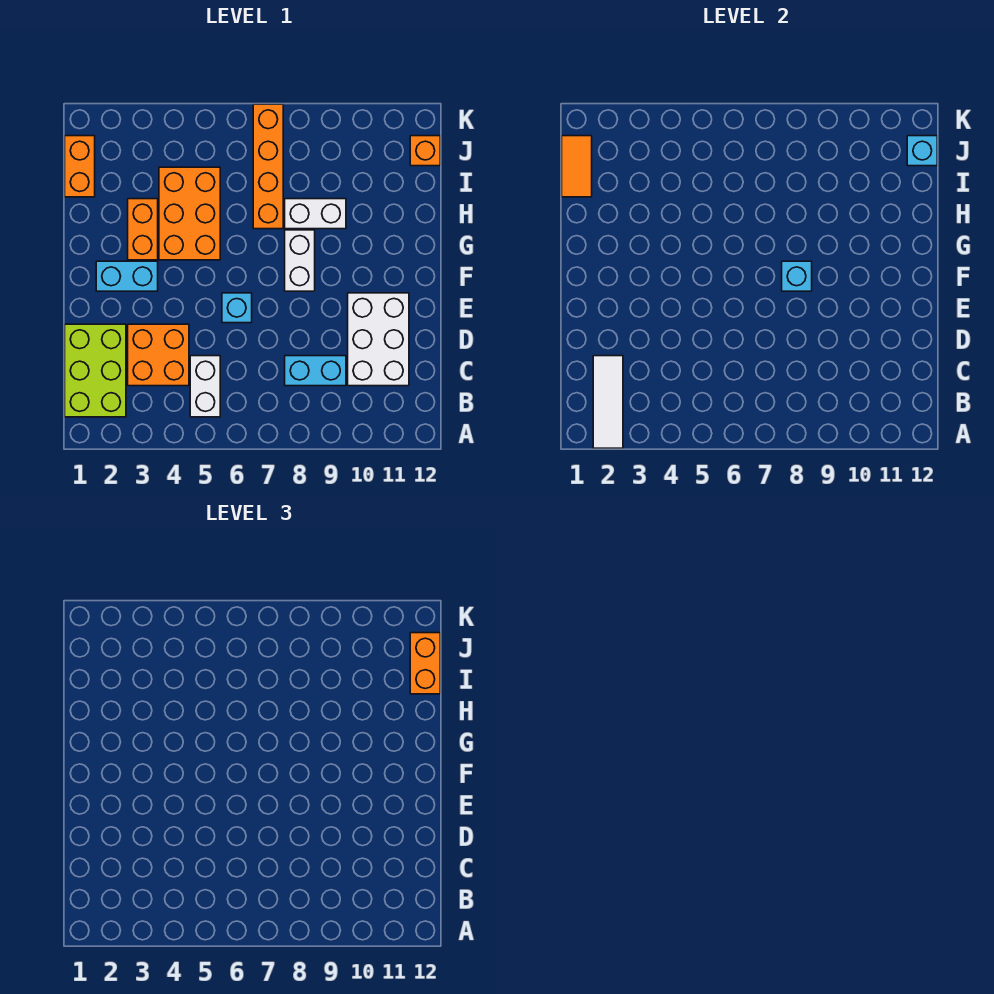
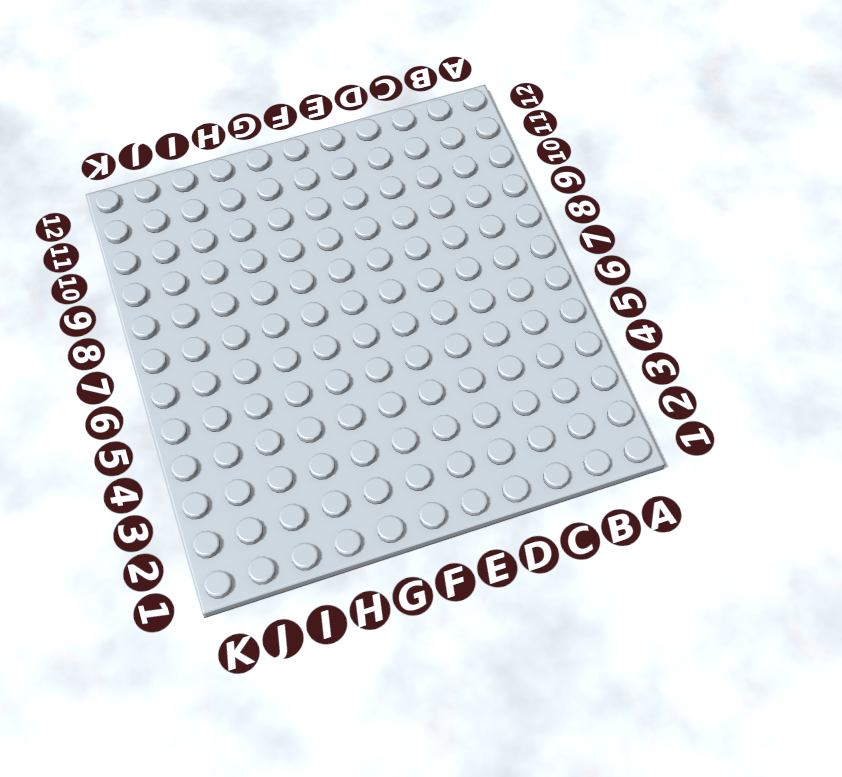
none -> lime 2x3 brick [65,324,126,417]
none -> white 1x2 brick [190,356,220,417]
none -> orange 2x2 brick [128,324,189,386]

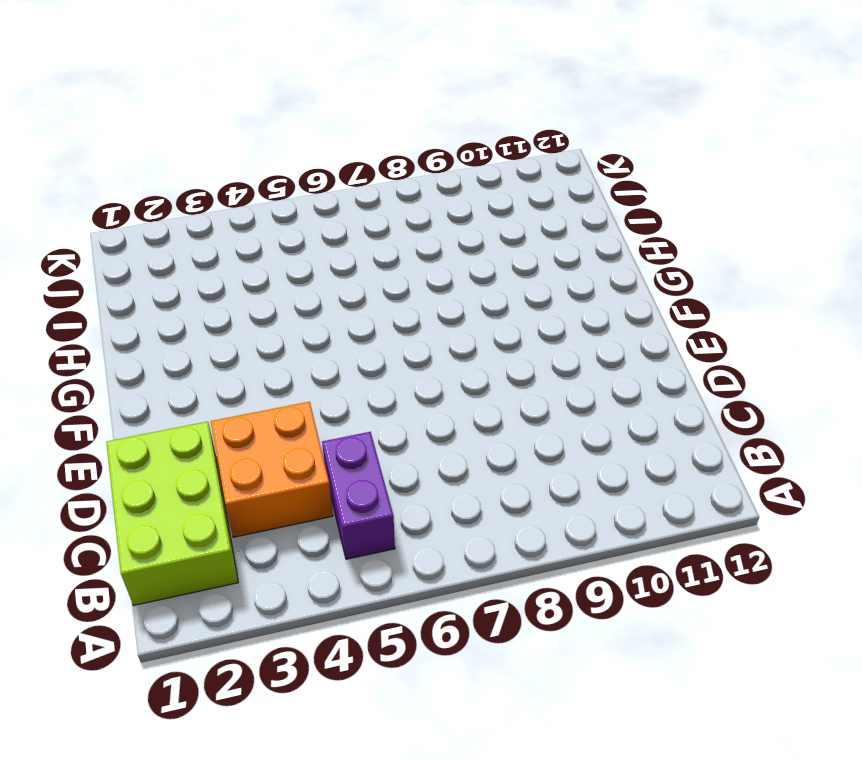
purple 1x2 brick [322,432,395,559] -> white 1x2 brick [190,356,220,417]
none -> cyan 1x2 brick [285,356,346,386]
none -> white 2x3 brick [348,293,409,386]
none -> cyan 1x1 brick [222,293,252,323]

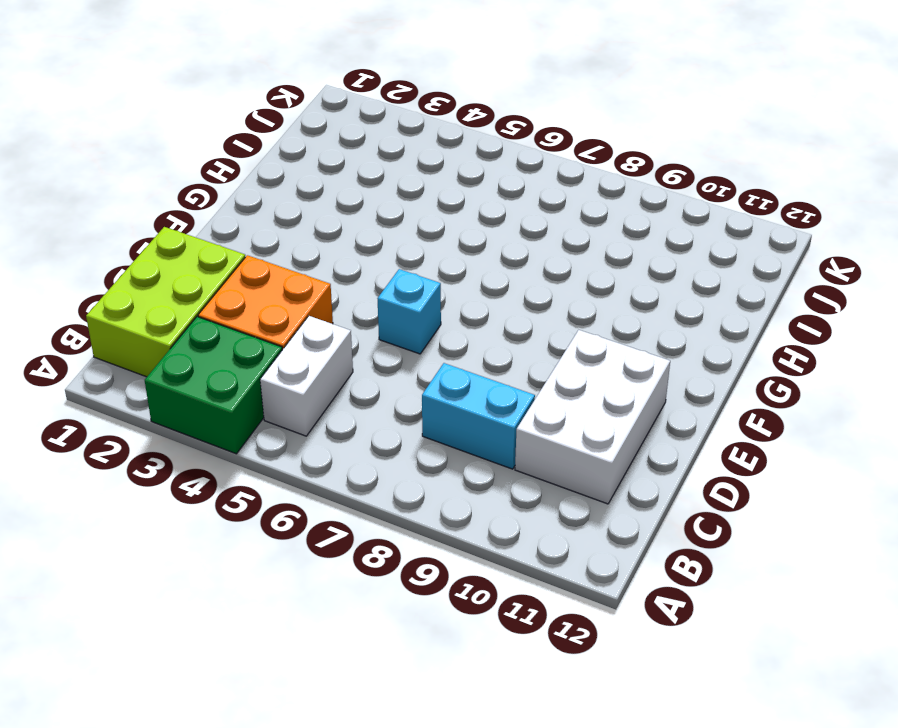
green 2x2 brick [145,317,282,454] -> none
none -> cyan 1x2 brick [96,261,158,291]
none -> white 1x2 brick [285,230,315,291]
none -> orange 1x2 brick [128,199,158,260]

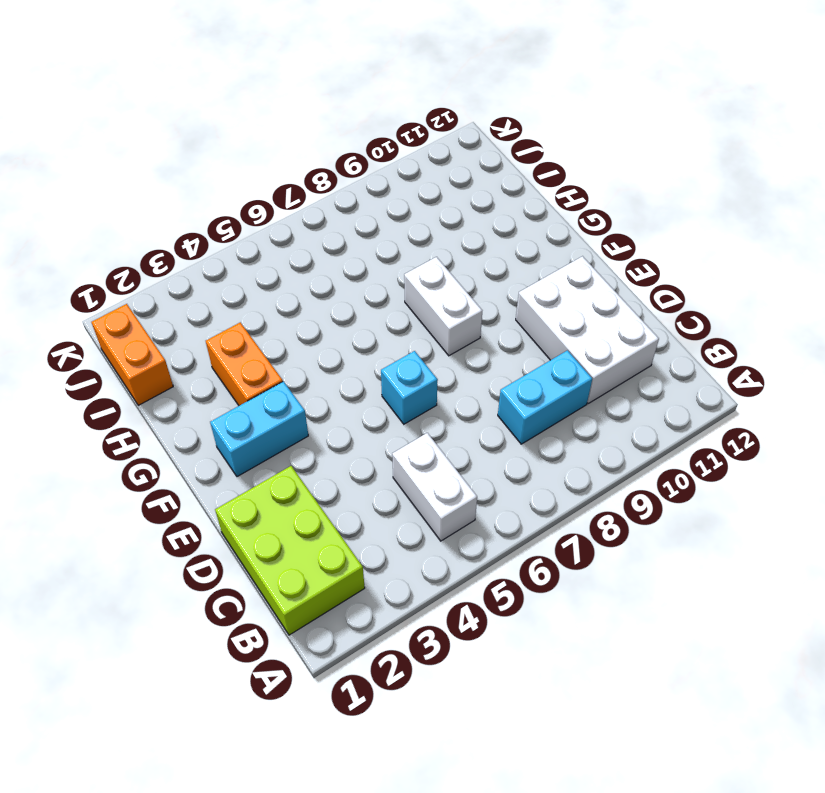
none -> orange 2x2 brick [128,324,189,386]
none -> orange 2x3 brick [159,167,220,260]
none -> orange 1x4 brick [253,104,283,229]

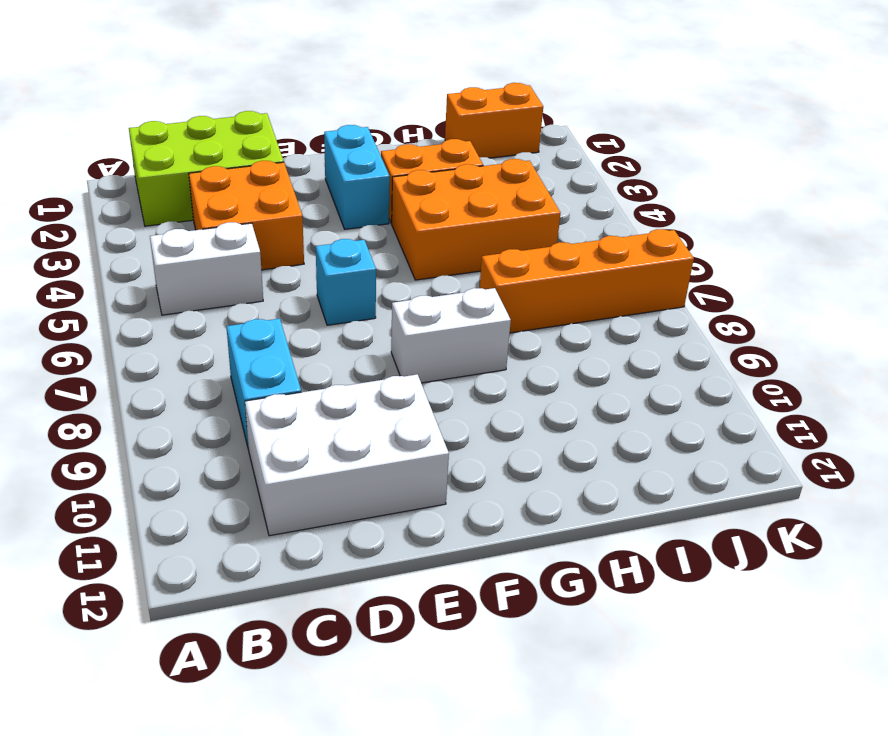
none -> white 1x2 brick [285,199,346,229]
none -> orange 1x1 brick [410,136,440,166]
none -> white 1x3 tile [593,356,623,448]

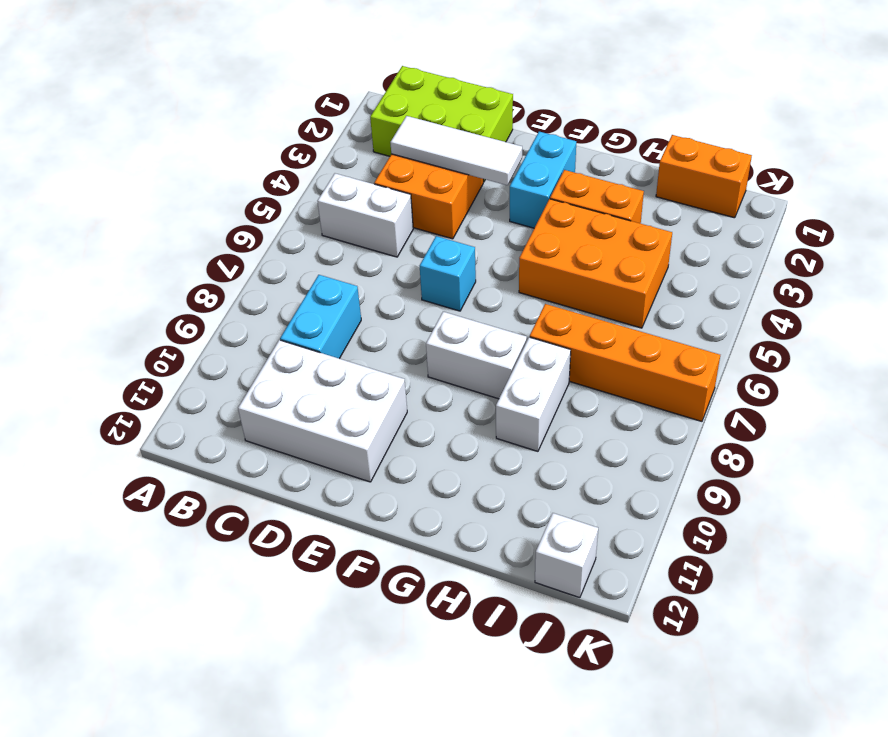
white 1x3 tile [390,116,522,185] -> white 1x3 tile moved to [593,356,623,448]
white 1x1 brick [535,513,598,598] -> orange 1x1 brick [410,136,440,166]
none -> cyan 1x1 brick [782,261,812,291]
none -> orange 1x2 tile [562,136,592,197]
none -> cyan 1x1 brick [907,136,937,166]

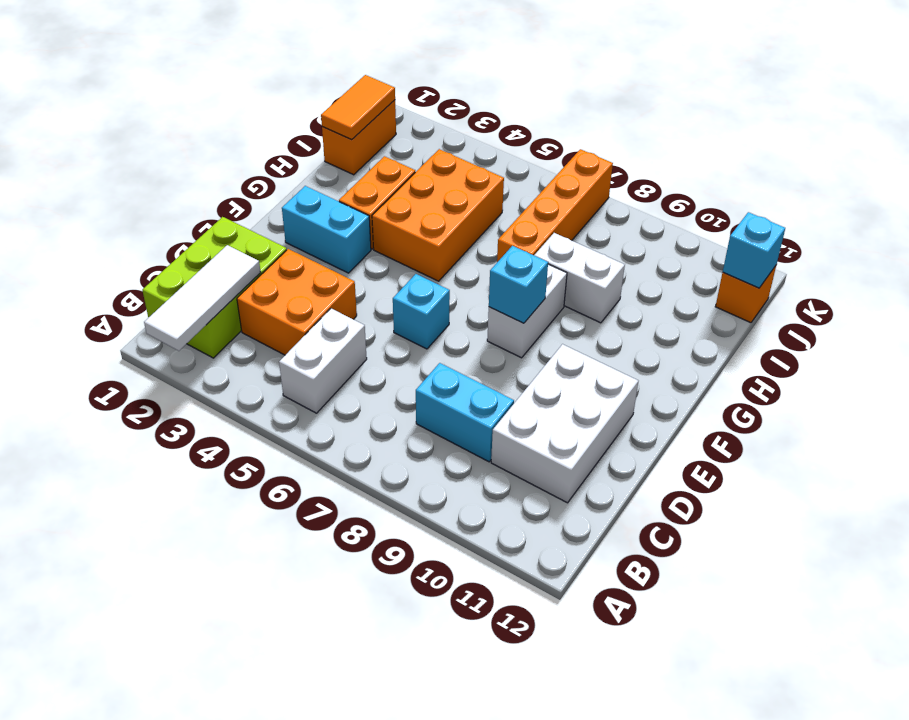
none -> orange 1x2 brick [410,633,440,694]

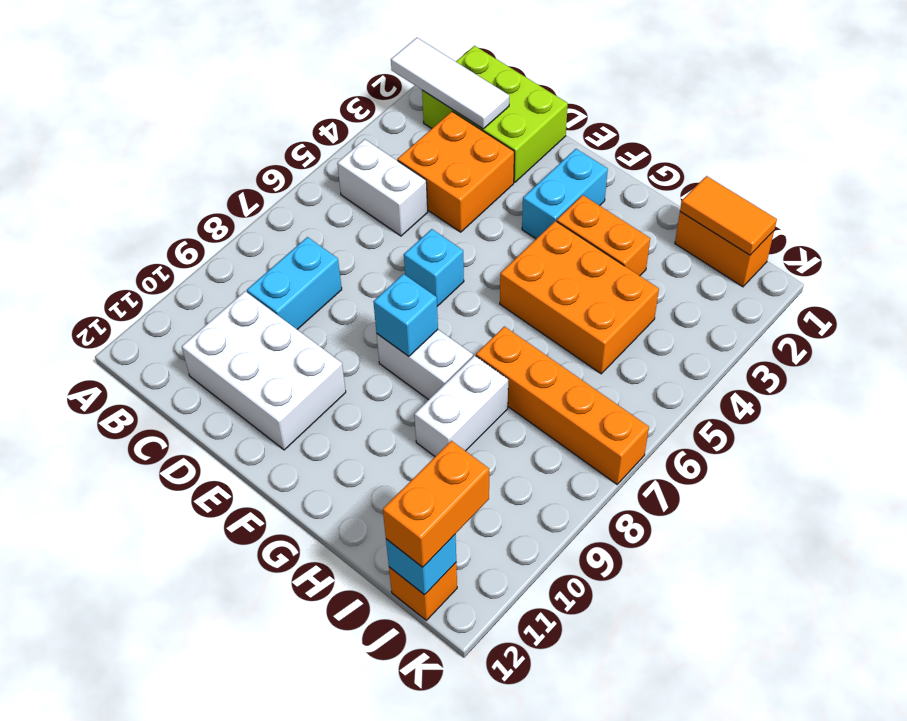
orange 1x2 brick [383,441,489,567] -> orange 1x2 brick turned to [410,633,440,694]

